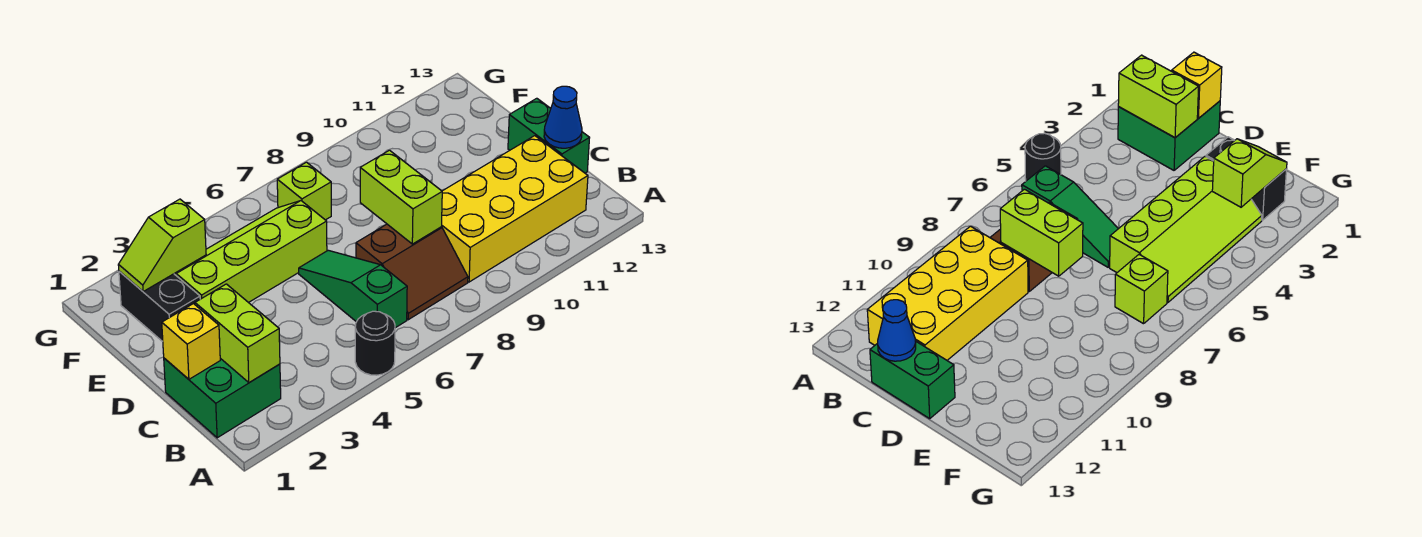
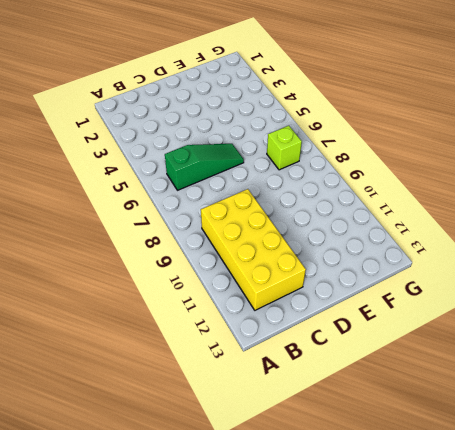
none -> black 1x1 round brick [355,311,395,375]
none -> green 2x2 brick [164,358,281,438]
none -> brown 2x2 slope [356,224,468,320]

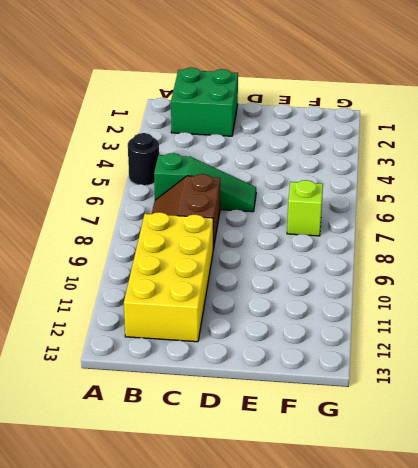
none -> green 1x2 brick [508,98,589,173]
none -> black 1x2 brick [119,271,200,342]
none -> lime 2x4 slope [174,201,327,303]

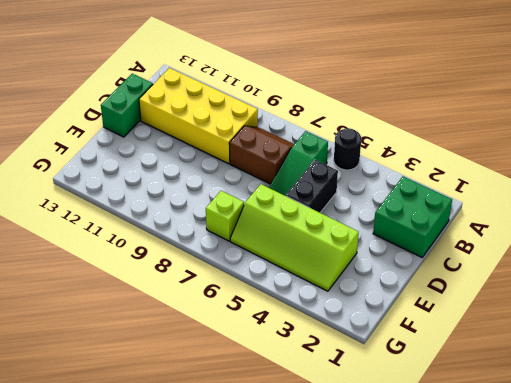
black 1x2 brick [286,160,338,213] -> black 1x2 brick moved to [119,271,200,342]
none -> lime 1x2 brick [195,284,280,383]
none -> yellow 1x1 brick [162,304,220,379]
none -> lime 1x2 brick [360,150,442,244]

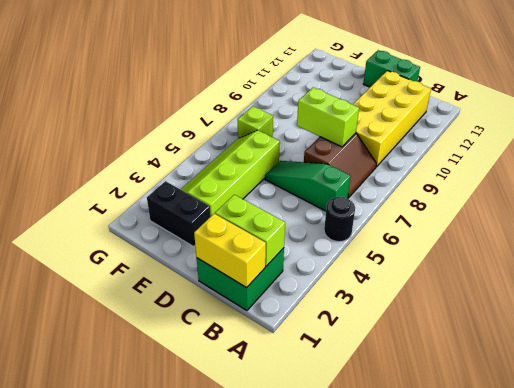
yellow 1x2 brick [194,214,266,288] -> yellow 1x1 brick [162,304,220,379]
none -> blue 1x1 cone [544,86,582,148]
none -> lime 1x2 slope [118,199,206,292]

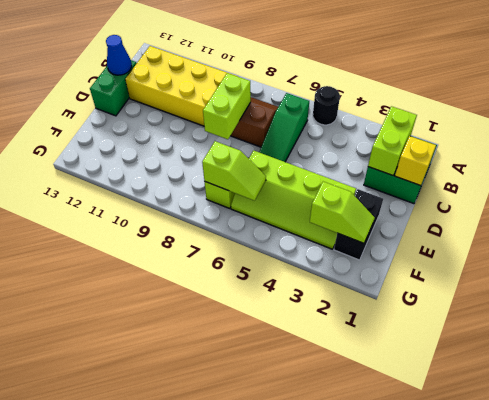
lime 1x2 slope [202,141,266,201] -> none

